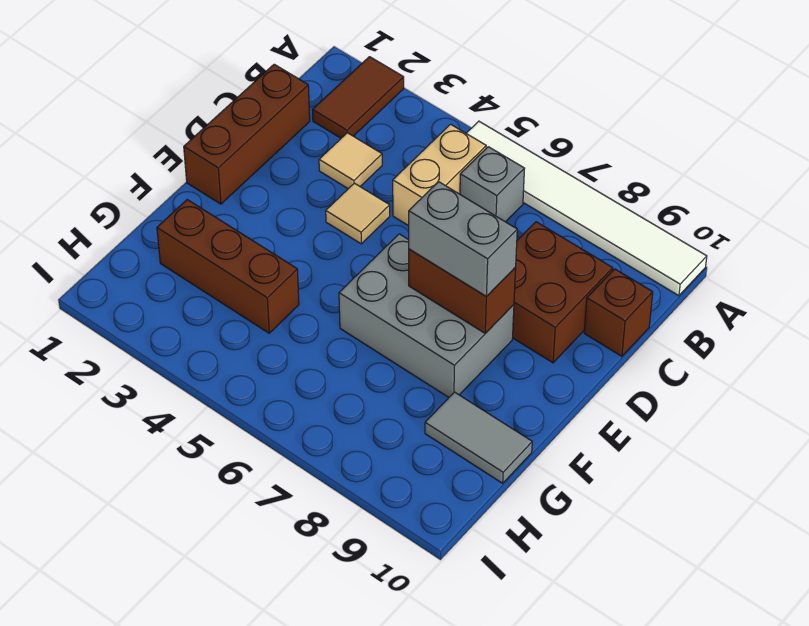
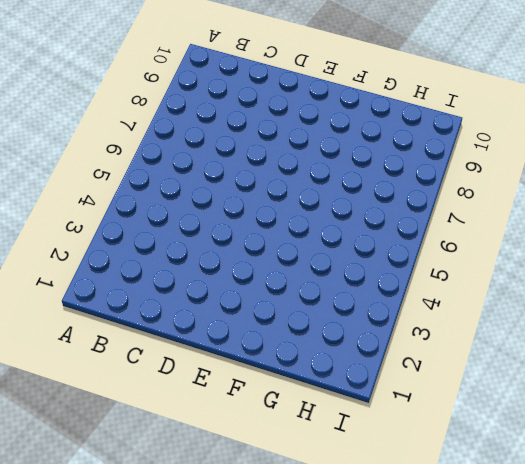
none -> brown 1x2 tile [313,57,404,138]
none -> white 1x6 tile [466,121,707,296]
none -> tan 1x2 brick [393,124,486,226]

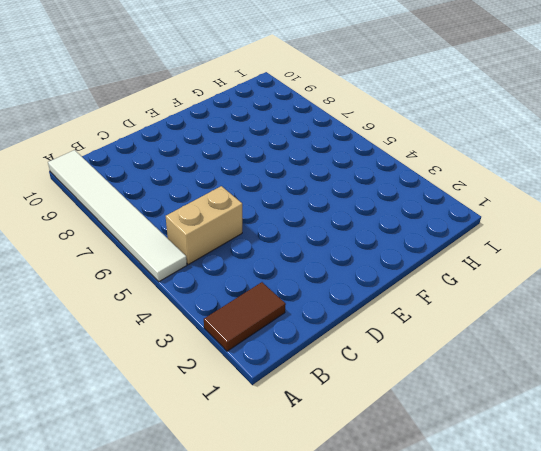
none -> grey 1x1 brick [460,147,525,222]
none -> brown 1x3 brick [184,64,310,204]
none -> tan 1x1 tile [319,133,382,189]

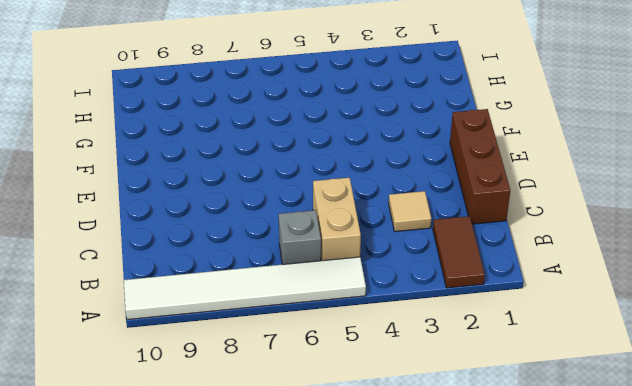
none -> brown 2x2 brick [513,222,613,363]
none -> brown 1x1 brick [584,269,653,356]
none -> tan 1x1 tile [326,183,390,244]

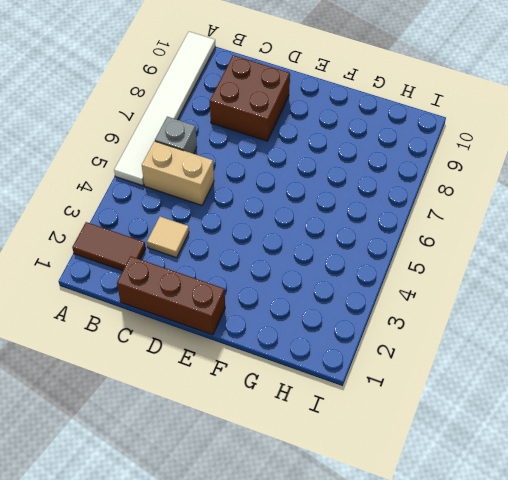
none -> brown 1x1 brick [584,269,653,356]
none -> tan 1x1 tile [326,183,390,244]
none -> grey 2x3 brick [339,234,514,397]

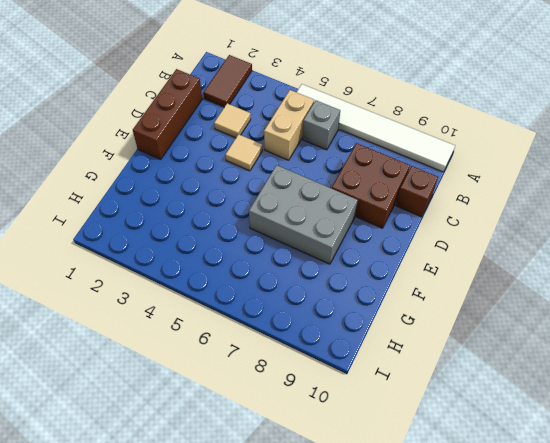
none -> brown 1x3 brick [157,200,299,333]
none -> grey 1x2 tile [425,392,532,483]
none -> brown 1x2 brick [409,249,516,333]

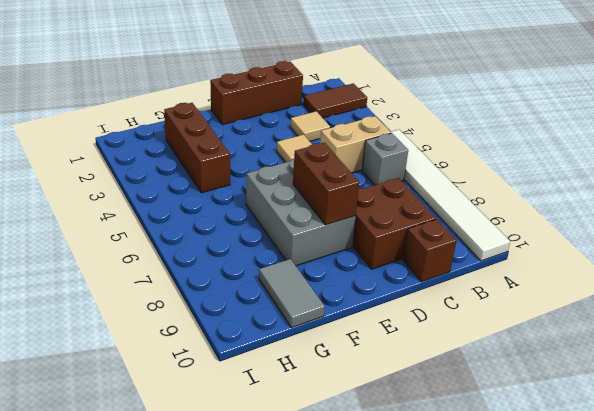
none -> grey 1x2 brick [409,182,517,296]

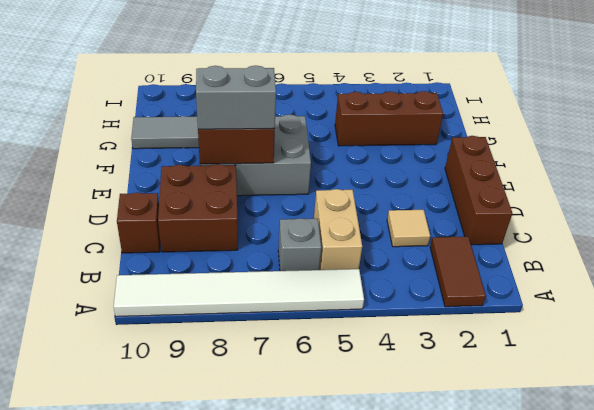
none -> tan 1x1 tile [326,183,390,244]

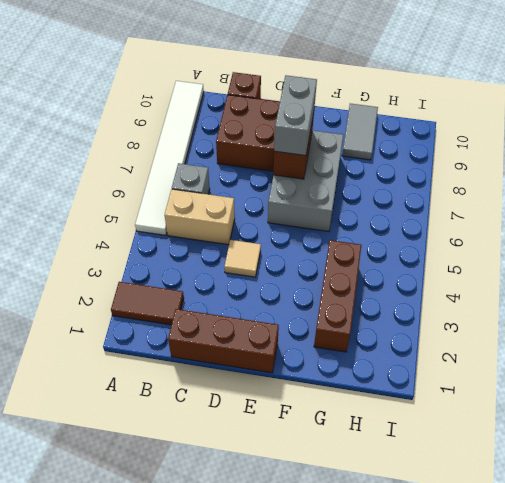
none -> tan 1x1 tile [319,133,382,189]

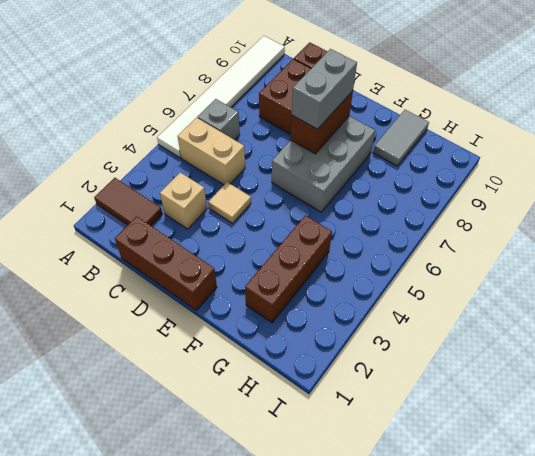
tan 1x1 brick [160,172,207,229] -> tan 1x1 tile [319,133,382,189]

